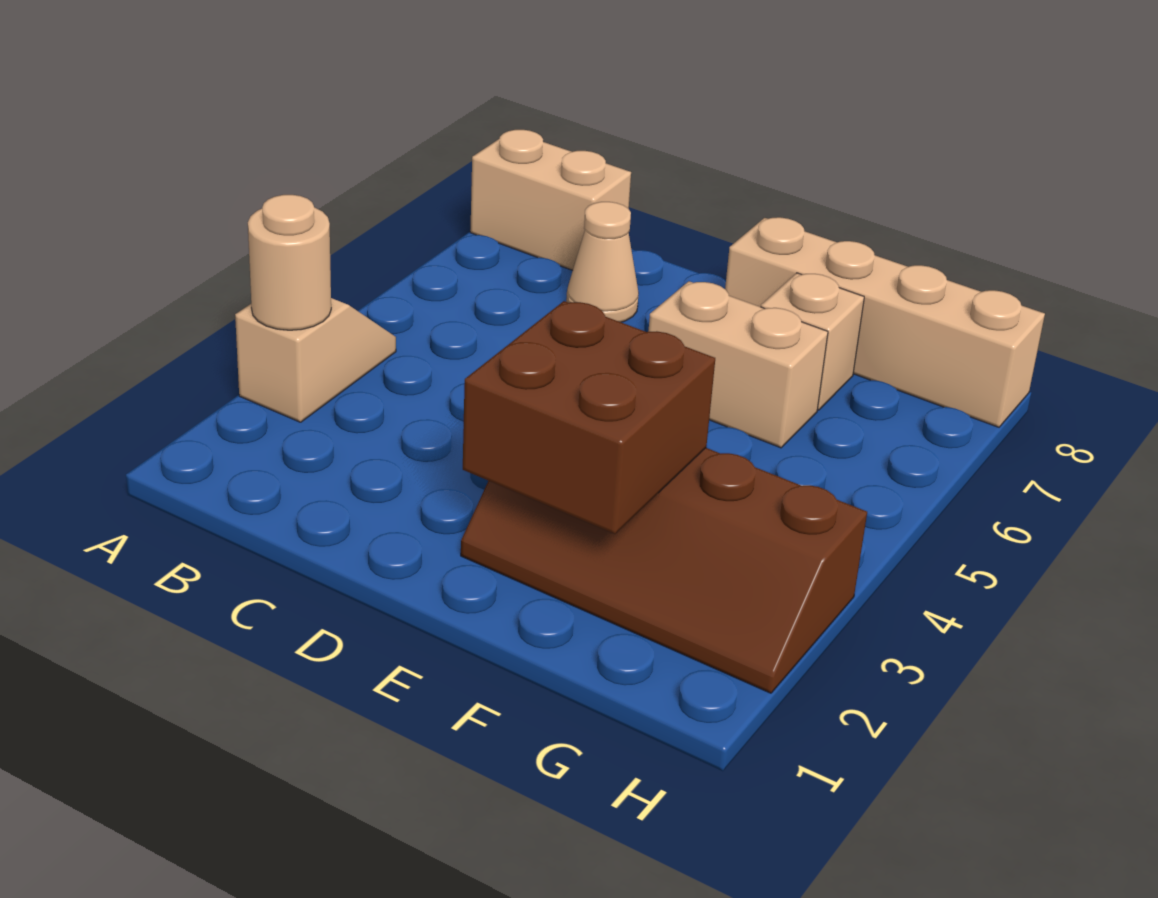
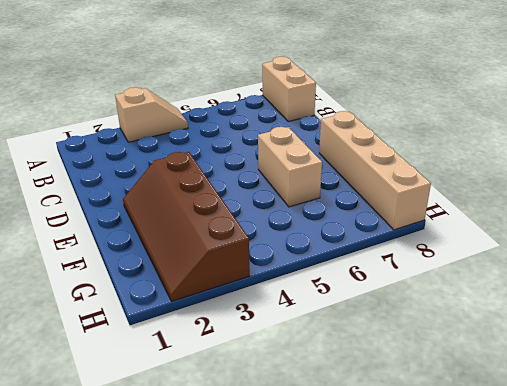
none -> tan 1x1 cone [566,202,639,322]
none -> tan 1x1 brick [761,273,864,410]

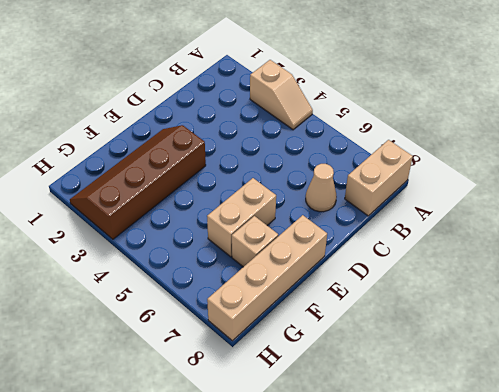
none -> tan 1x1 round brick [248,195,331,330]
none -> brown 2x2 brick [463,301,715,534]

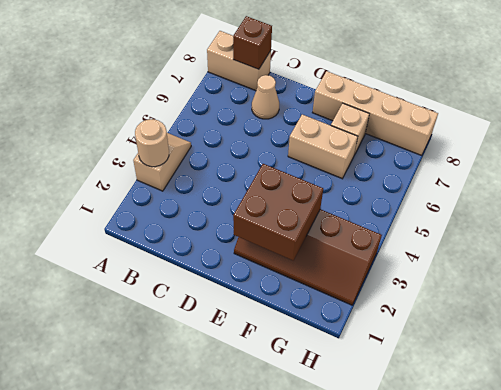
brown 1x1 brick [233,16,272,69] -> none

